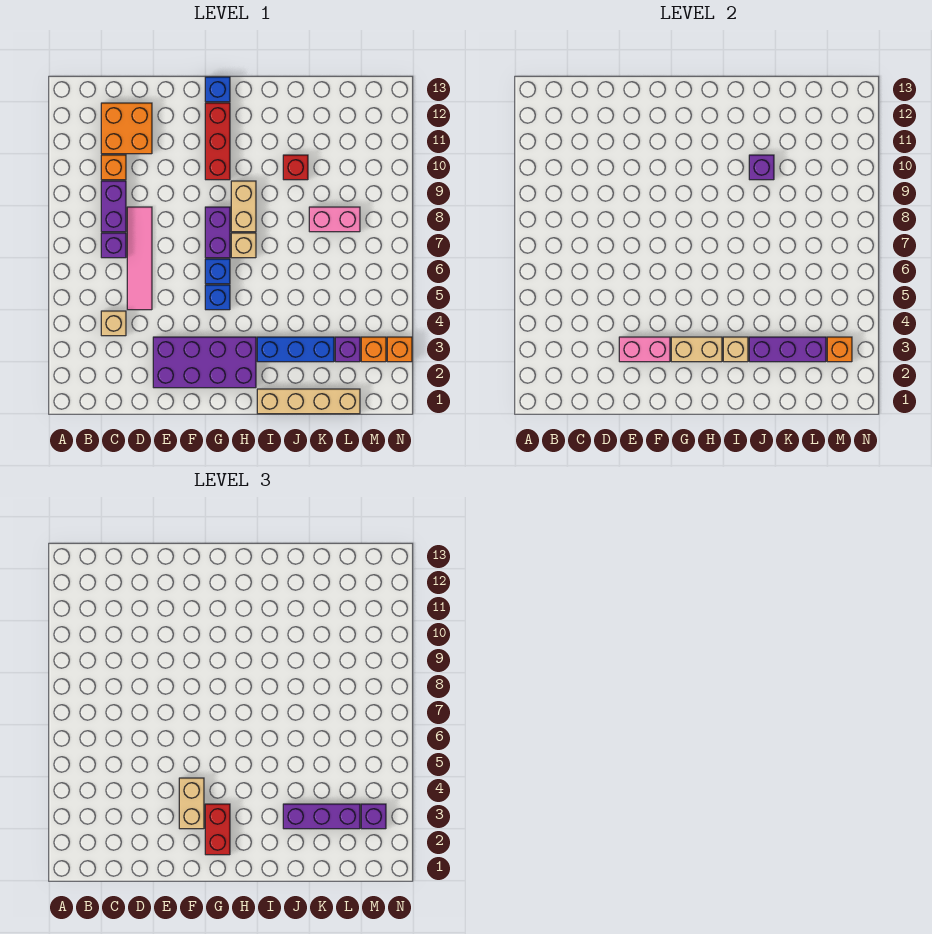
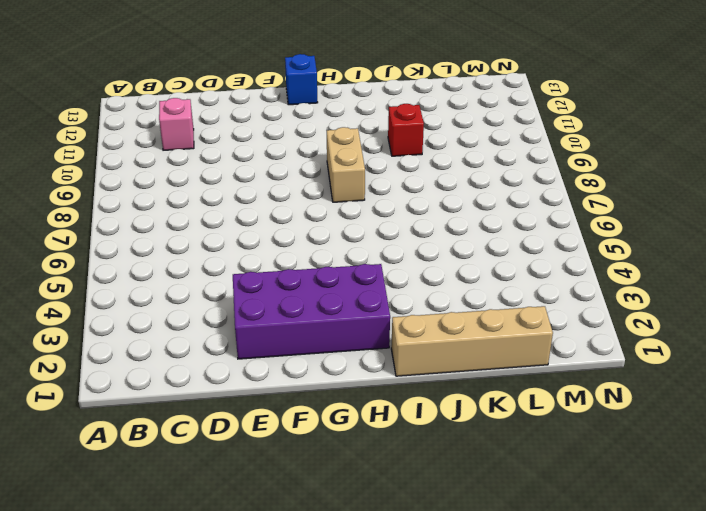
pink 1x1 brick [159,98,194,150] -> orange 2x2 brick [101,103,152,154]
none -> tan 1x1 brick [101,311,126,336]
none -> purple 1x1 brick [101,233,126,258]
none -> purple 1x2 brick [101,181,126,232]
none -> orange 1x1 brick [101,155,126,180]

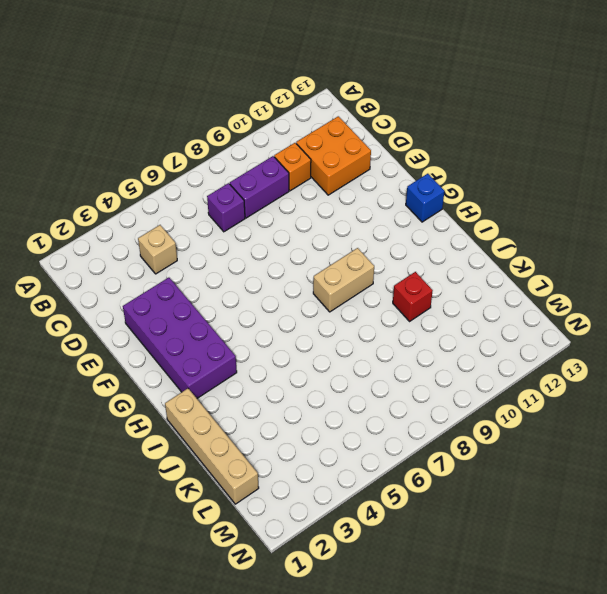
none -> pink 1x4 tile [127,207,152,310]
none -> blue 1x1 brick [205,285,230,310]
none -> blue 1x1 brick [205,259,230,284]
none -> purple 1x2 brick [205,207,230,258]

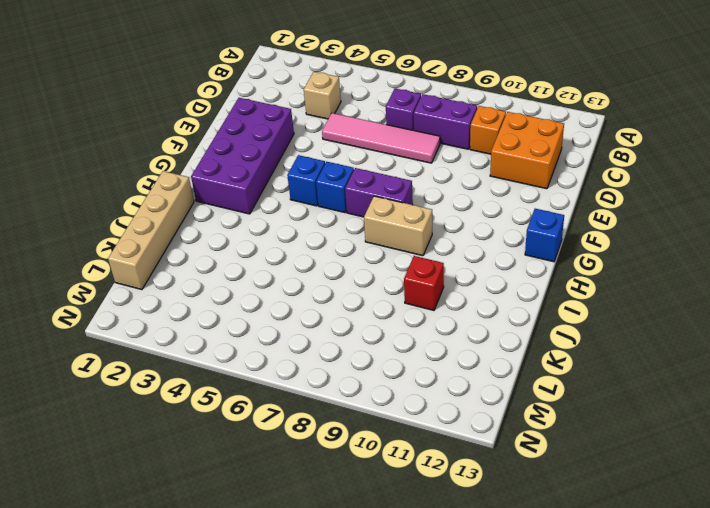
none -> red 1x3 brick [205,103,230,180]
none -> tan 1x1 brick [231,233,256,258]
none -> blue 1x3 brick [257,337,334,362]
none -> pink 1x2 brick [309,207,360,232]

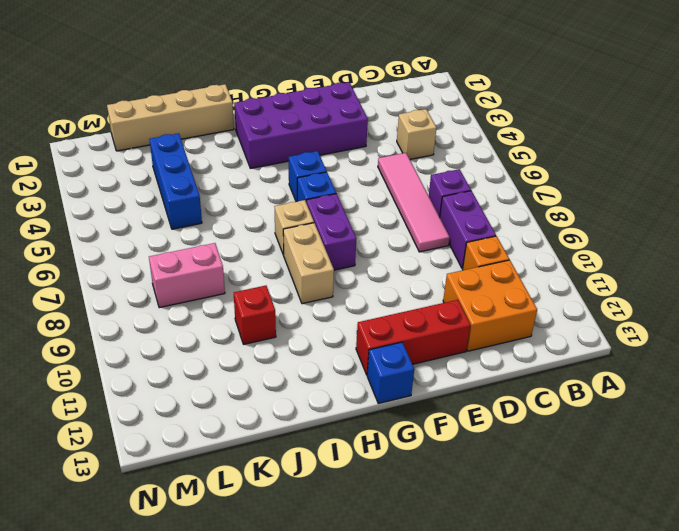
red 1x3 brick [356,300,470,375] -> red 1x3 brick turned to [205,103,230,180]
blue 1x3 brick [149,133,202,229] -> blue 1x3 brick turned to [257,337,334,362]
none -> purple 1x1 brick [335,337,360,362]
none -> orange 1x1 brick [361,337,386,362]
none -> orange 1x1 brick [387,337,412,362]
none -> pink 1x2 brick [619,337,670,362]

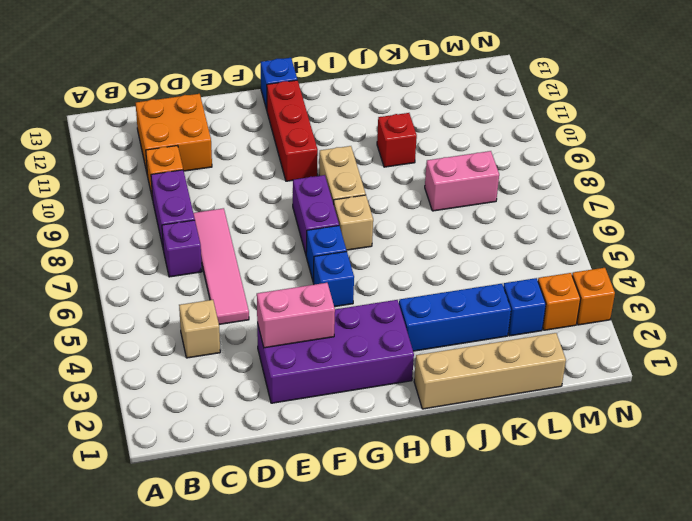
blue 1x1 brick [503,278,546,336] -> purple 1x1 brick [335,337,360,362]
none -> tan 1x2 brick [671,337,722,362]
none -> tan 1x1 brick [723,337,748,362]
none -> purple 1x3 brick [749,337,826,362]
none -> purple 1x1 brick [749,155,774,180]

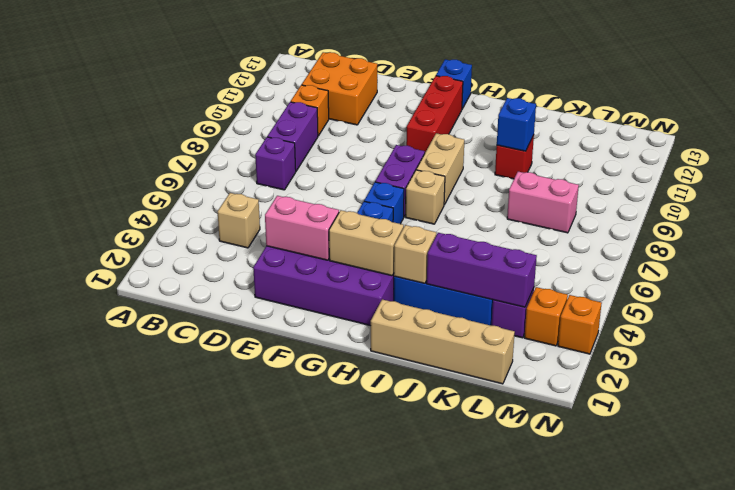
blue 1x1 brick [497,98,536,151] -> purple 1x1 brick [749,155,774,180]
none -> pink 1x4 tile [127,207,152,310]
none -> orange 1x1 brick [827,337,852,362]
none -> tan 1x2 brick [179,778,204,829]
none -> red 1x2 brick [205,804,230,855]

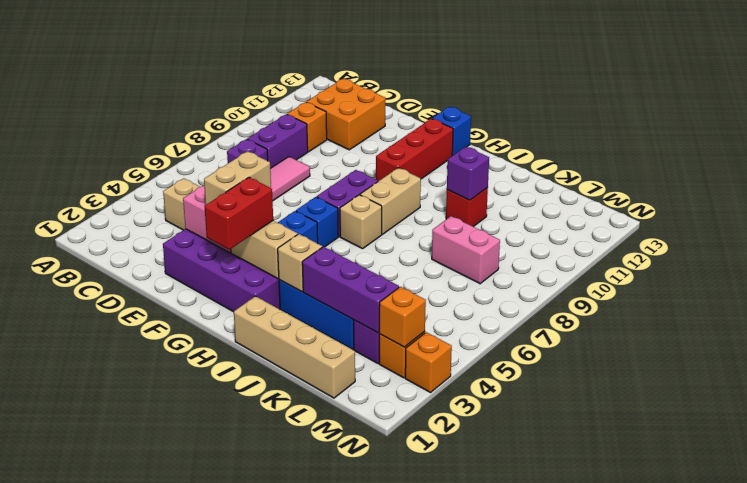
none -> purple 1x3 brick [283,804,360,829]
none -> purple 1x1 brick [361,804,386,829]

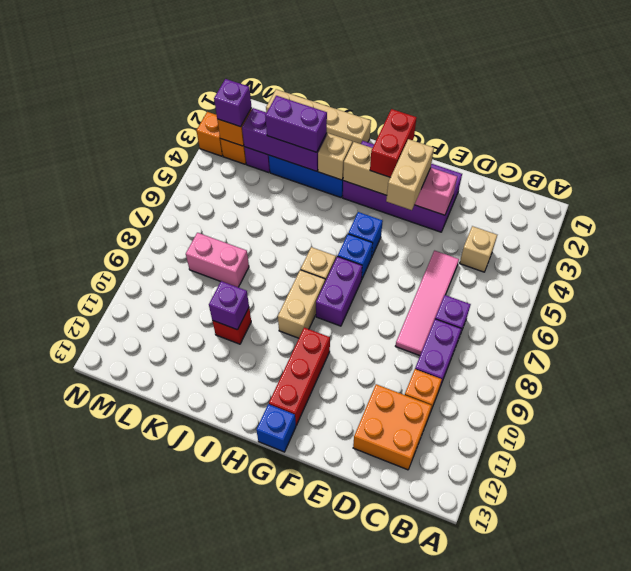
purple 1x2 brick [265,96,327,152] -> purple 1x3 brick [283,804,360,829]

